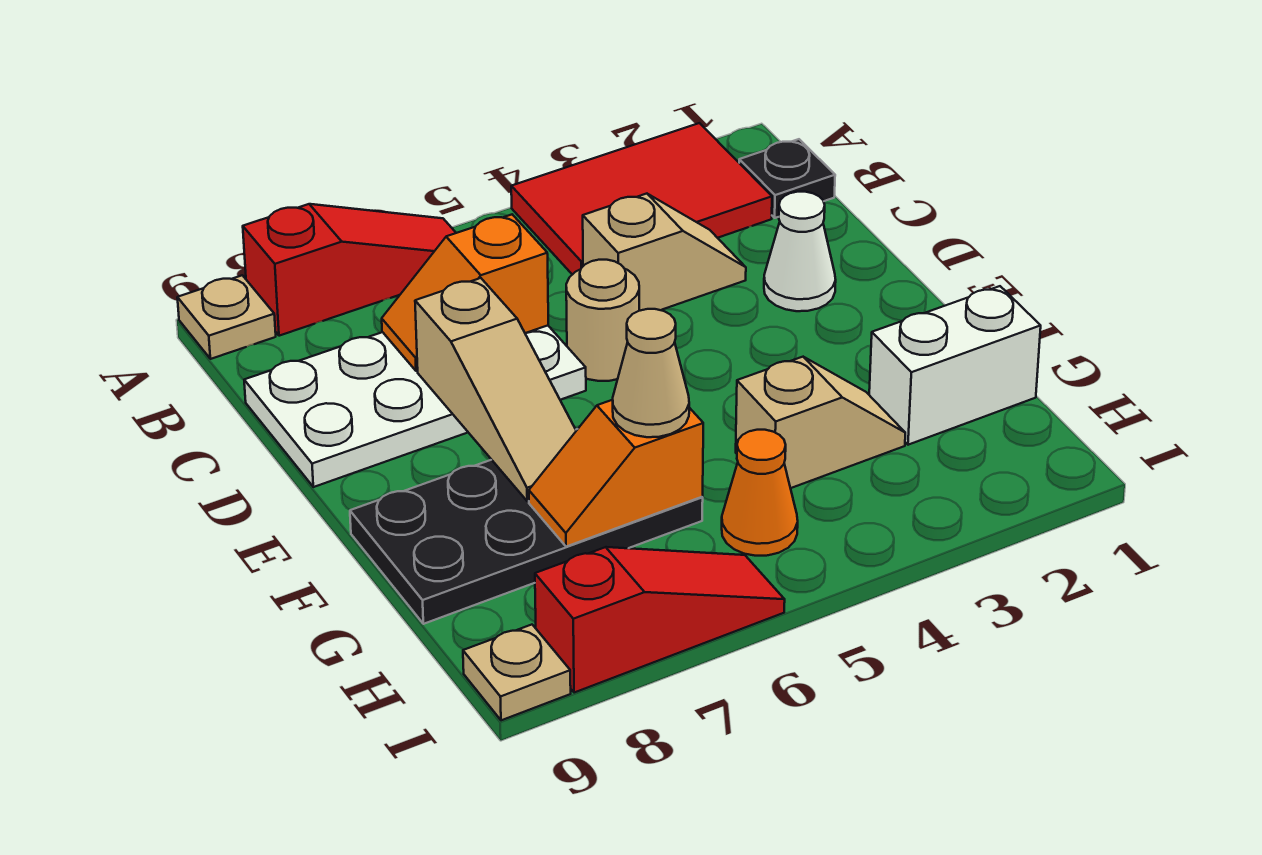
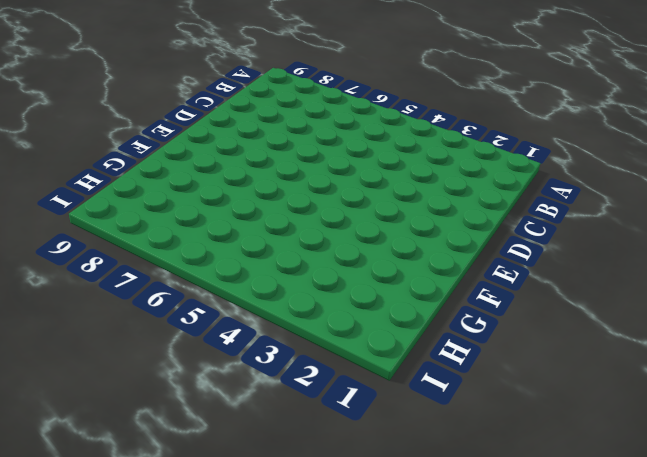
none -> red 2x3 tile [511,123,772,275]
none -> red 1x3 slope [243,204,456,336]
none -> tan 1x1 plate [177,275,276,359]

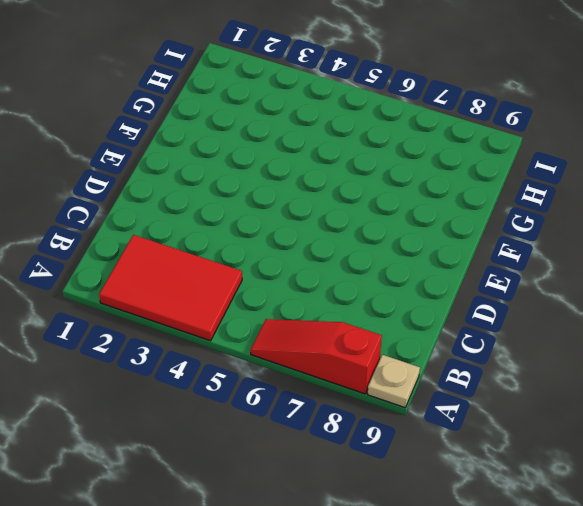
none -> black 1x1 plate [739,139,835,218]
none -> tan 1x2 slope [583,194,746,311]
none -> white 2x4 plate [244,326,586,487]

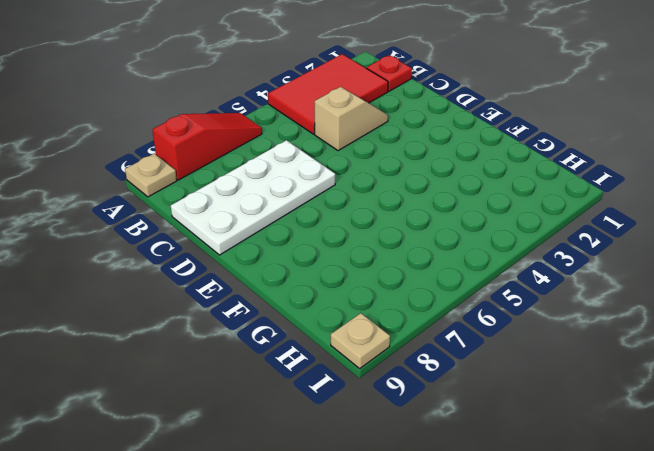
red 1x1 plate [366,55,412,92] -> black 1x1 plate [739,139,835,218]
none -> white 1x1 cone [764,192,836,311]
none -> tan 1x1 round brick [566,260,639,381]
none -> black 2x4 plate [350,429,703,624]

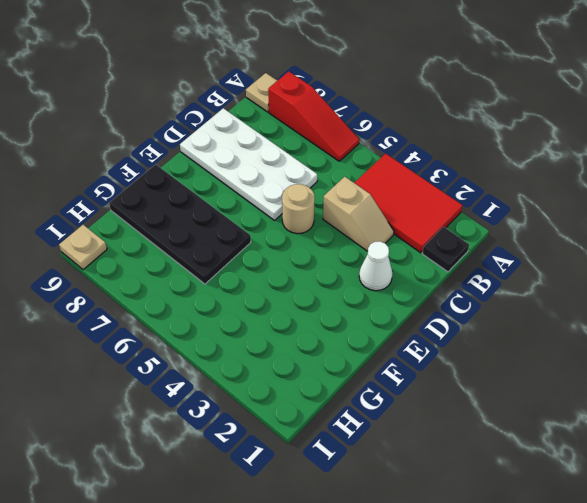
none -> white 1x2 brick [869,286,1041,445]
none -> tan 1x2 slope [736,357,905,488]
none -> orange 1x1 cone [722,430,798,556]

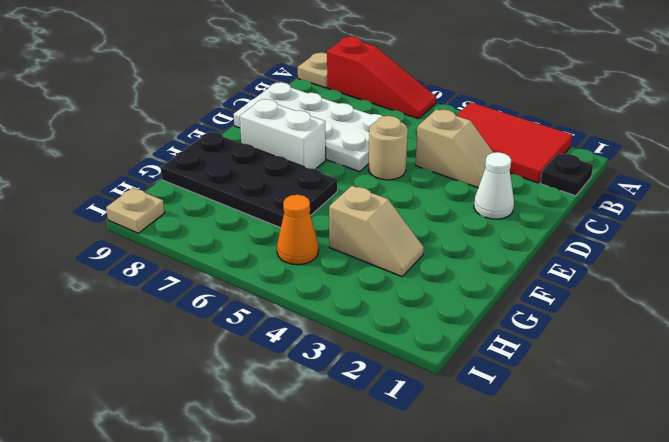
white 1x2 brick [240,99,326,169] -> white 1x2 brick moved to [869,286,1041,445]
none -> red 1x3 slope [535,547,785,693]
none -> orange 1x2 slope [382,215,548,371]
none -> tan 1x3 slope [415,278,576,501]

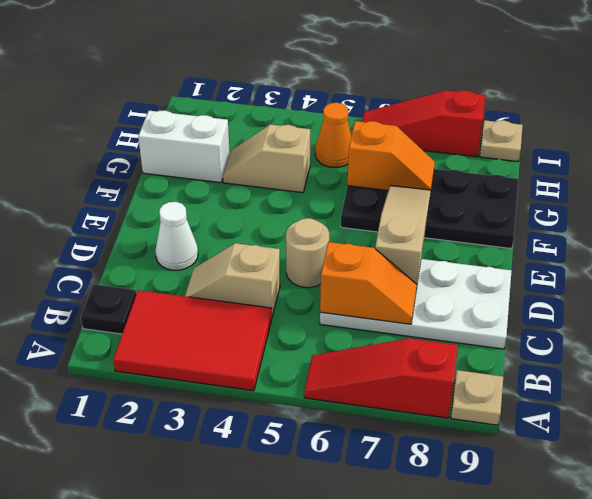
none -> tan 1x1 cone [613,309,689,437]

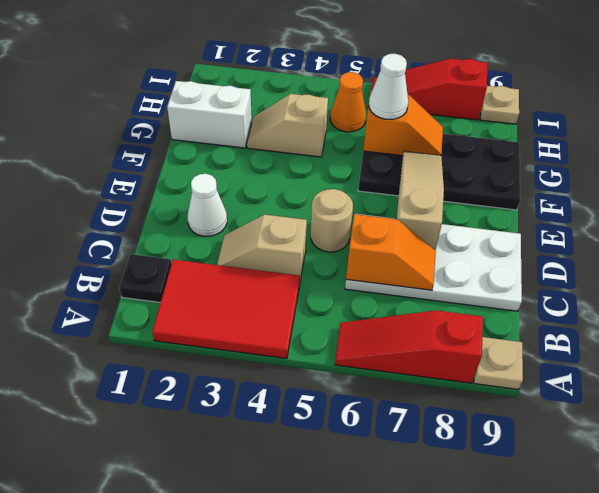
white 1x1 cone [369,54,408,119] -> tan 1x1 cone [613,309,689,437]

